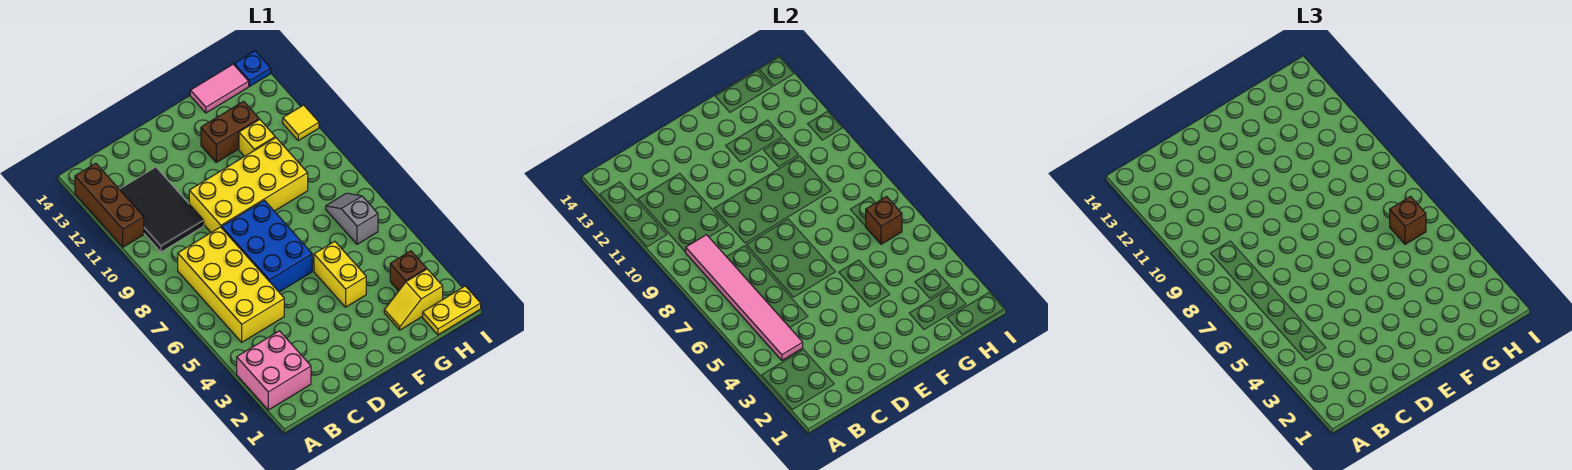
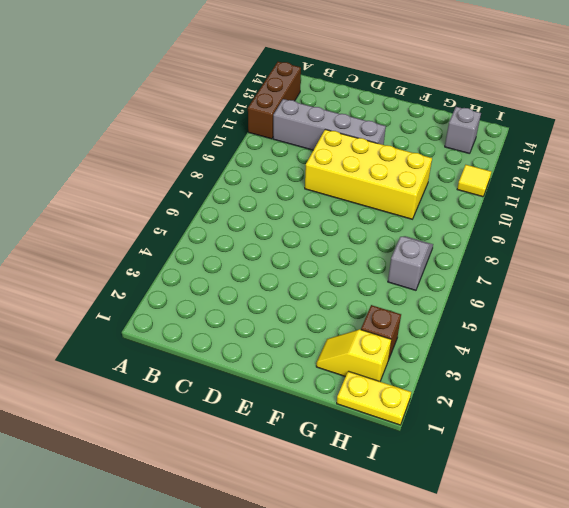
grey 1x4 brick [273,99,386,150] -> black 2x3 tile [119,167,204,252]
grey 1x1 brick [445,107,481,154] -> none
none -> pink 2x2 brick [237,331,311,410]
none -> yellow 2x4 brick [178,227,284,342]
none -> blue 2x3 brick [222,200,312,292]

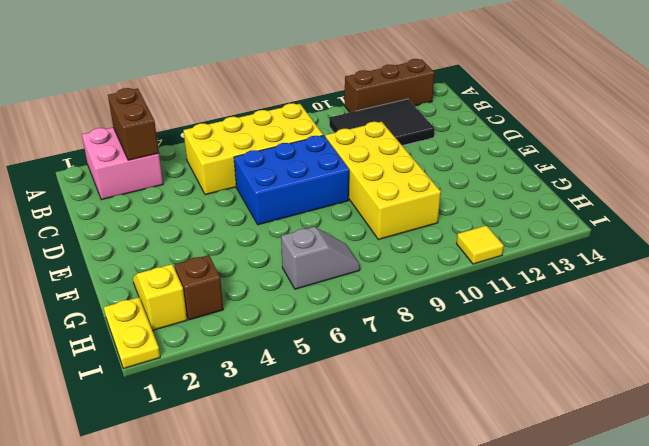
brown 1x2 brick [108,88,159,160] -> brown 1x2 brick moved to [201,101,259,162]
none -> yellow 1x2 brick [314,241,366,307]
none -> yellow 1x1 brick [239,120,275,156]
none -> pink 1x2 tile [190,64,249,113]

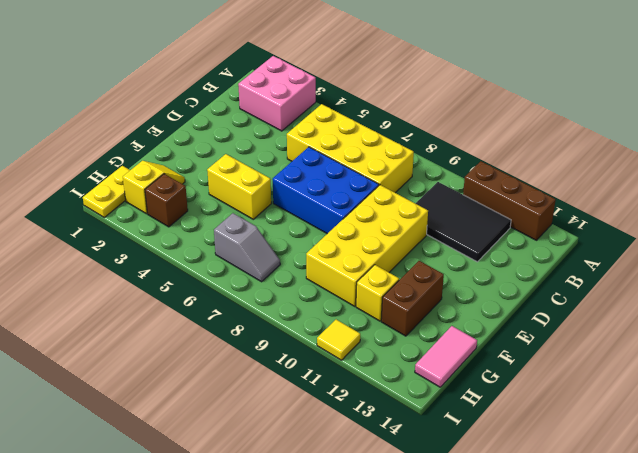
none -> blue 1x1 plate [234,51,271,86]
none -> pink 1x6 tile [686,235,803,360]
none -> brown 1x1 brick [865,197,902,244]

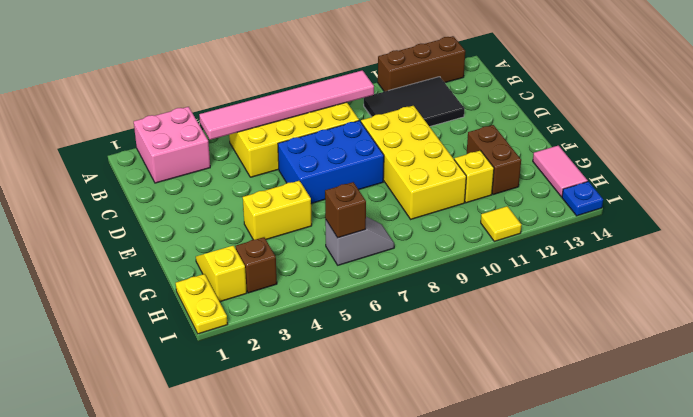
none -> brown 1x1 brick [1390,197,1426,244]

